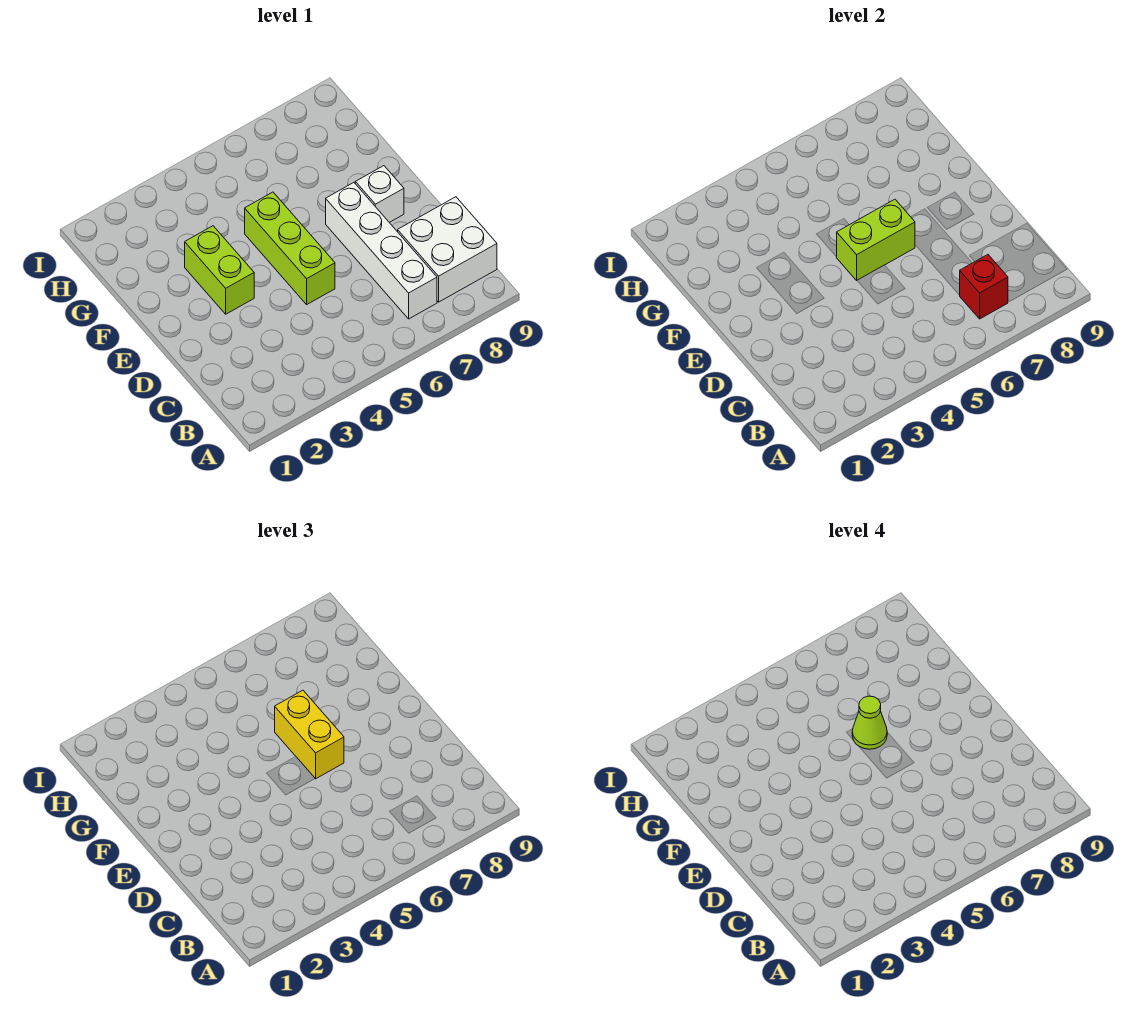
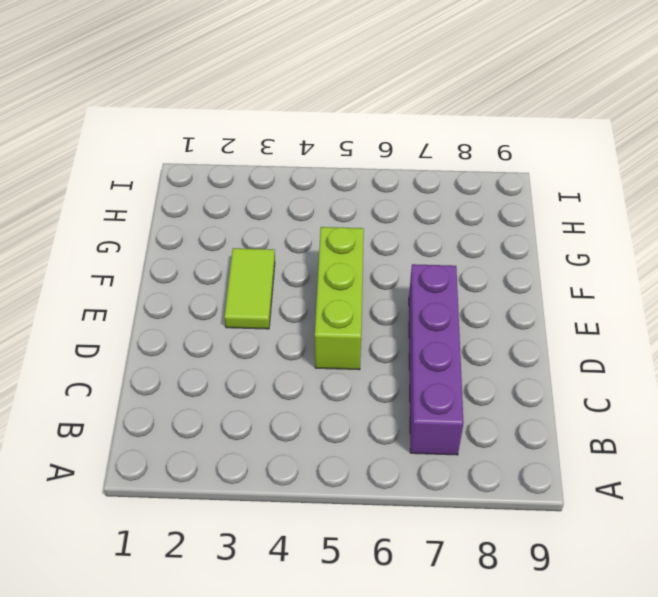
purple 1x4 brick [409,264,464,455] -> white 1x4 brick [326,183,437,319]
lime 1x2 tile [224,248,275,329] -> lime 1x2 brick [185,226,254,314]
none -> white 2x2 brick [398,197,497,302]
none -> white 1x1 brick [355,166,404,222]

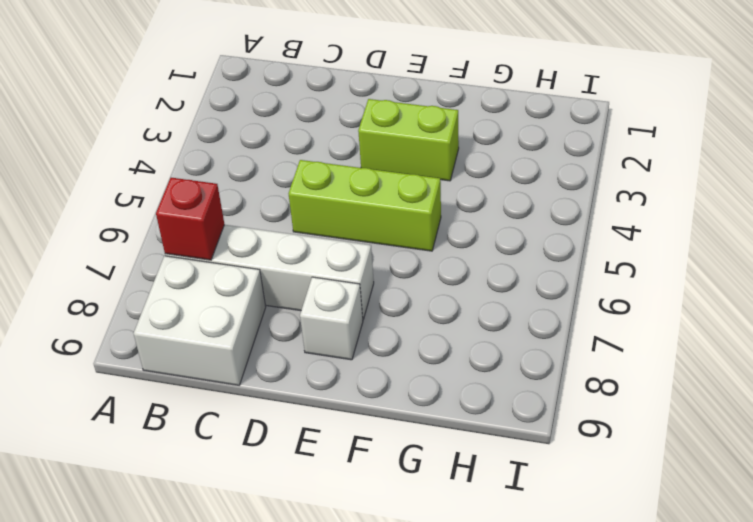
none -> lime 1x2 brick [837,199,915,280]
none -> yellow 1x2 brick [275,690,344,779]

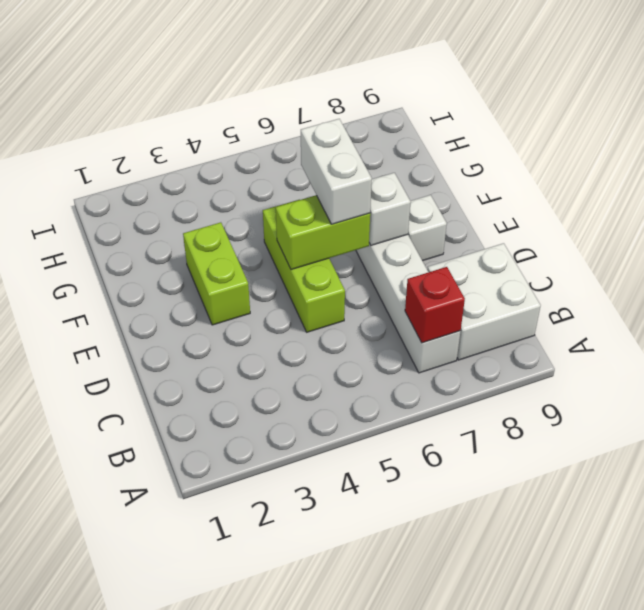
white 1x2 brick [301,119,372,224] -> yellow 1x2 brick [275,690,344,779]
white 1x1 brick [369,173,411,245] -> none
none -> lime 1x1 cone [852,696,887,749]

